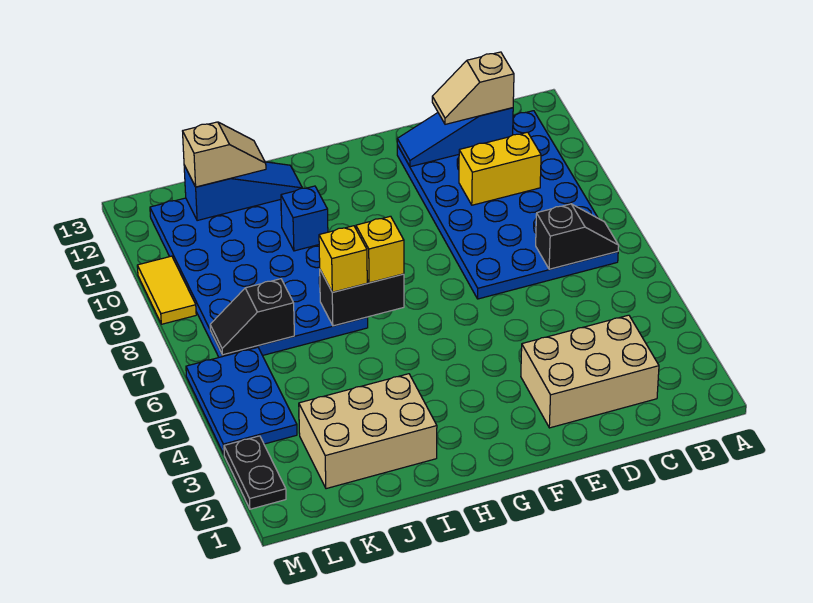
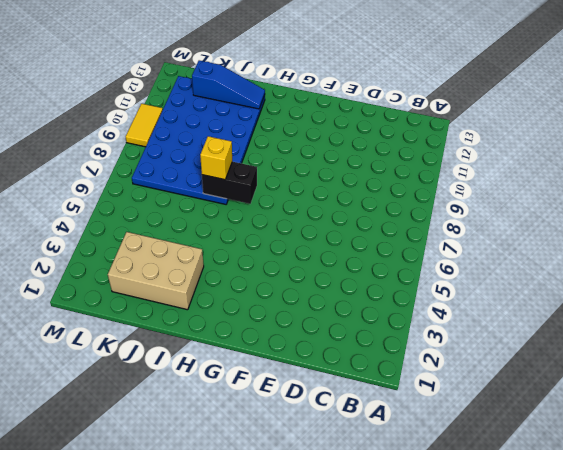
none -> blue 4x6 plate [397,111,618,299]
none -> tan 2x3 brick [521,315,659,428]
none -> blue 2x3 plate [186,347,297,454]

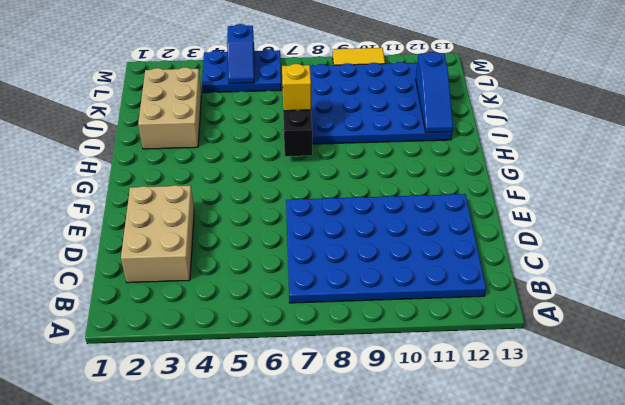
blue 1x2 slope [227,24,254,84] -> none
none -> black 1x2 plate [224,436,286,509]
none -> black 1x2 slope [536,204,619,269]
none -> yellow 1x2 brick [459,132,541,205]

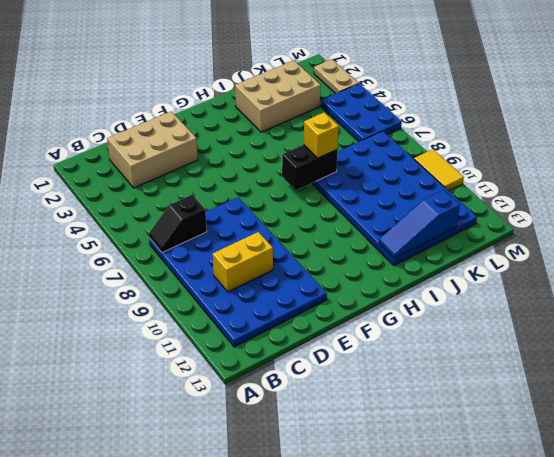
tan 1x2 plate [314,59,359,94] -> black 1x2 plate [224,436,286,509]
none -> blue 1x3 slope [397,108,513,167]
none -> blue 1x1 brick [281,186,328,251]
none -> black 1x2 slope [210,279,294,355]

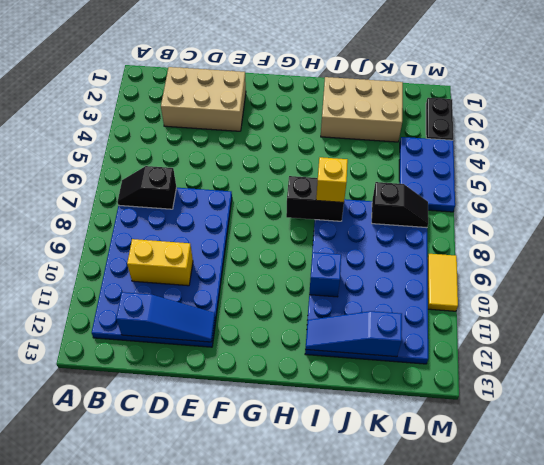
none -> tan 1x2 slope [432,52,514,124]
none -> yellow 1x1 brick [356,216,404,283]
none -> tan 1x2 slope [183,122,266,187]

